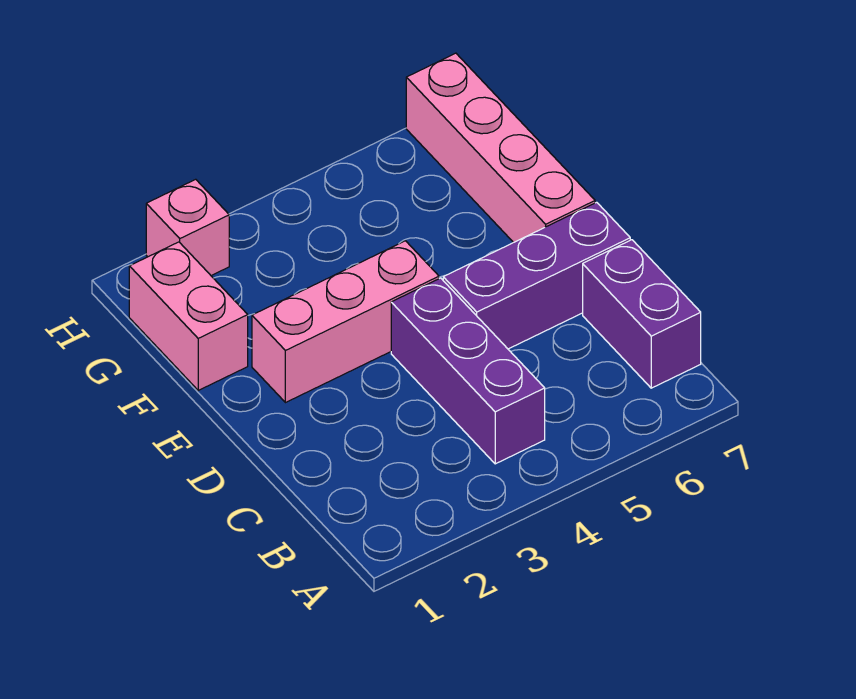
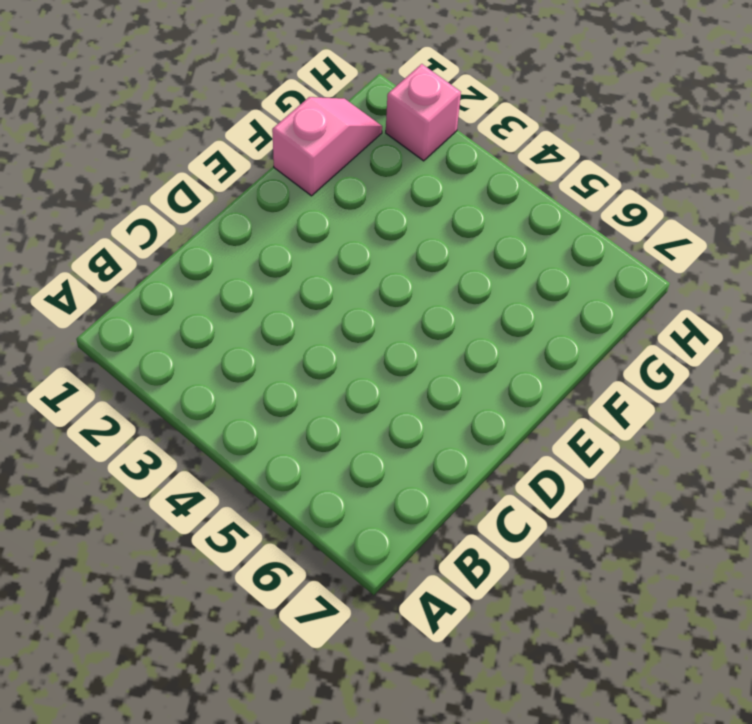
pink 1x2 slope [272,97,382,196] -> pink 1x2 brick [129,242,248,390]
none -> purple 1x3 brick [391,278,545,464]
none -> purple 1x2 brick [583,240,701,388]

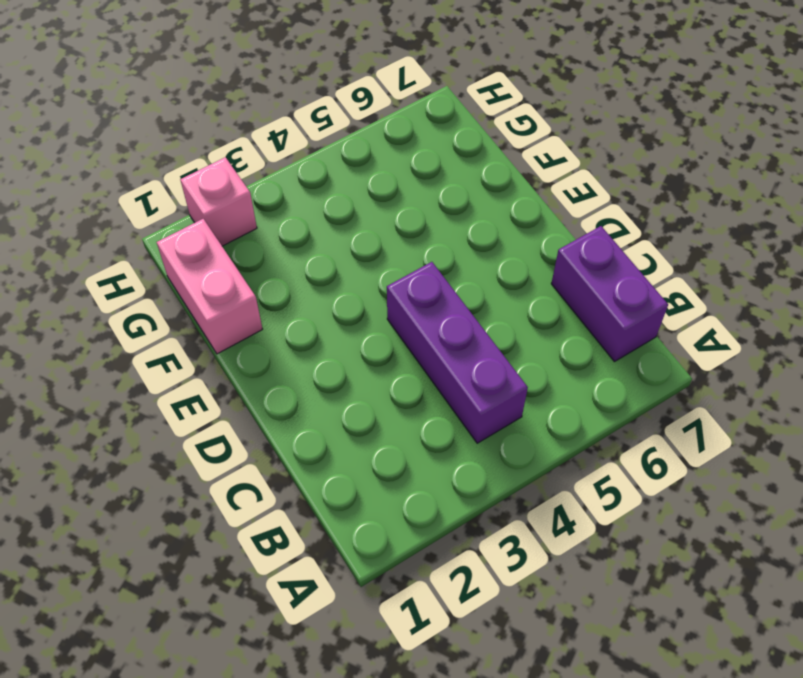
none -> purple 1x3 brick [443,202,630,349]
none -> pink 1x3 brick [252,241,439,403]

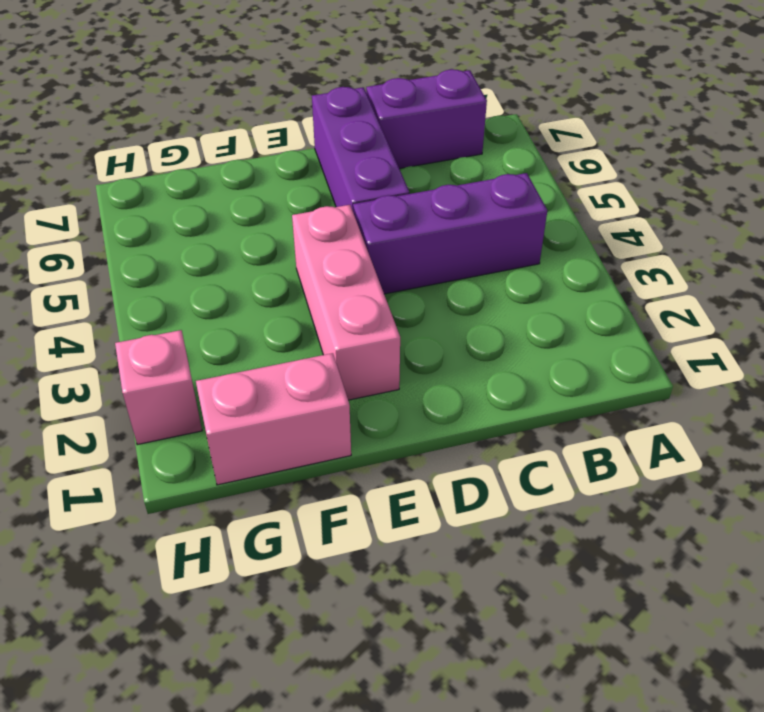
none -> pink 1x4 brick [406,53,595,243]

